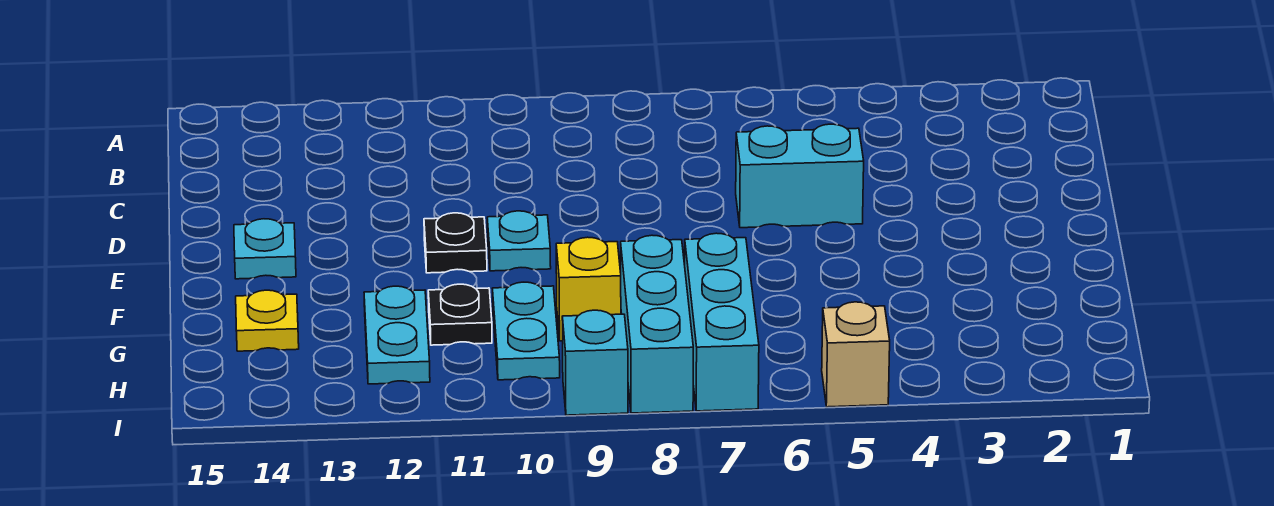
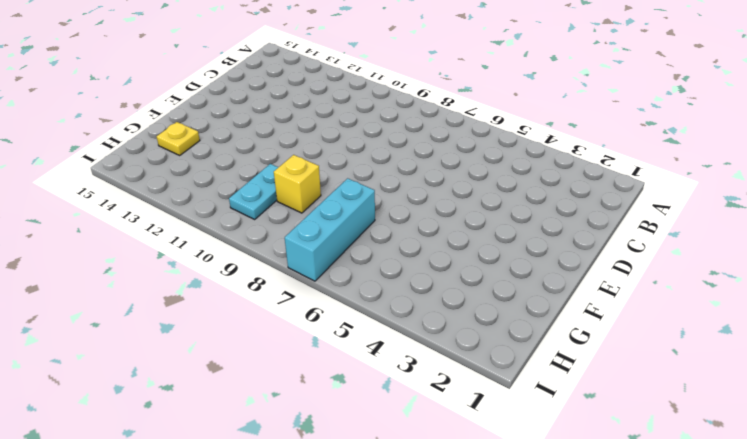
none -> cyan 1x2 brick [736,124,864,228]
none -> cyan 1x1 plate [487,211,551,271]
none -> black 1x1 plate [424,213,487,273]

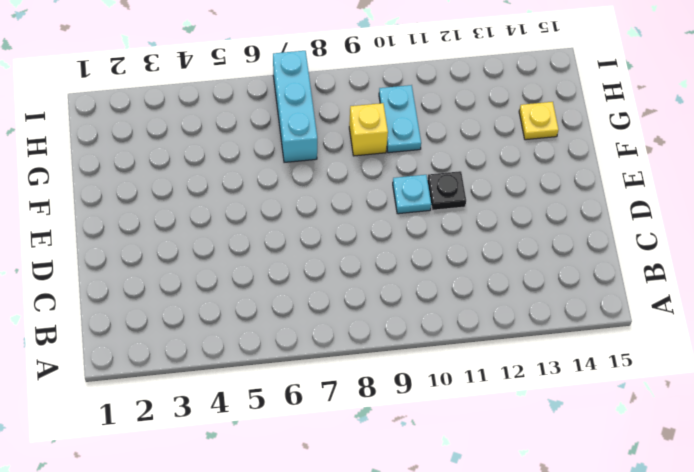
none -> cyan 1x2 brick [736,124,864,228]
none -> cyan 1x1 plate [234,219,296,279]
none -> cyan 1x3 brick [621,235,693,413]

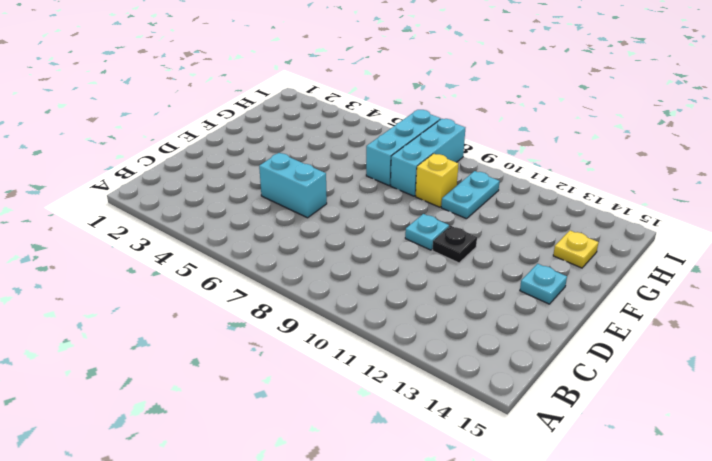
none -> black 1x1 plate [428,284,492,345]
none -> cyan 1x2 plate [364,286,430,384]
none -> tan 1x1 brick [822,302,890,407]

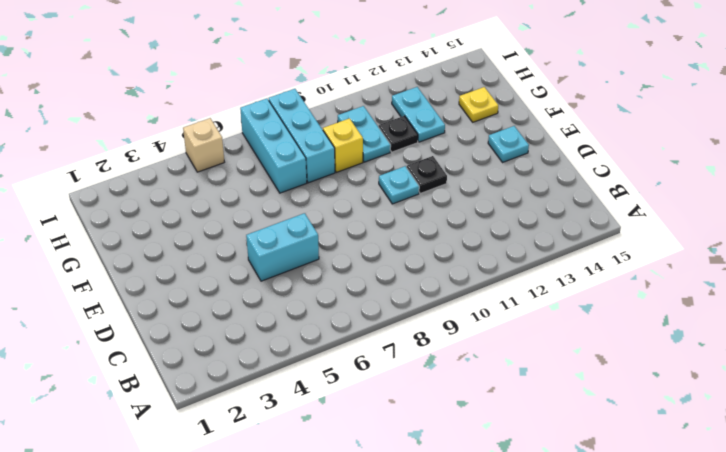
none -> cyan 1x1 brick [562,310,628,415]

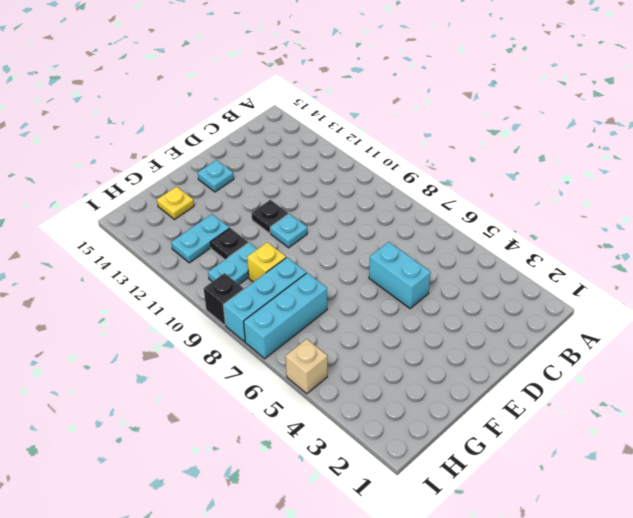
black 1x1 brick [204,273,243,325] -> cyan 1x1 brick [562,310,628,415]

